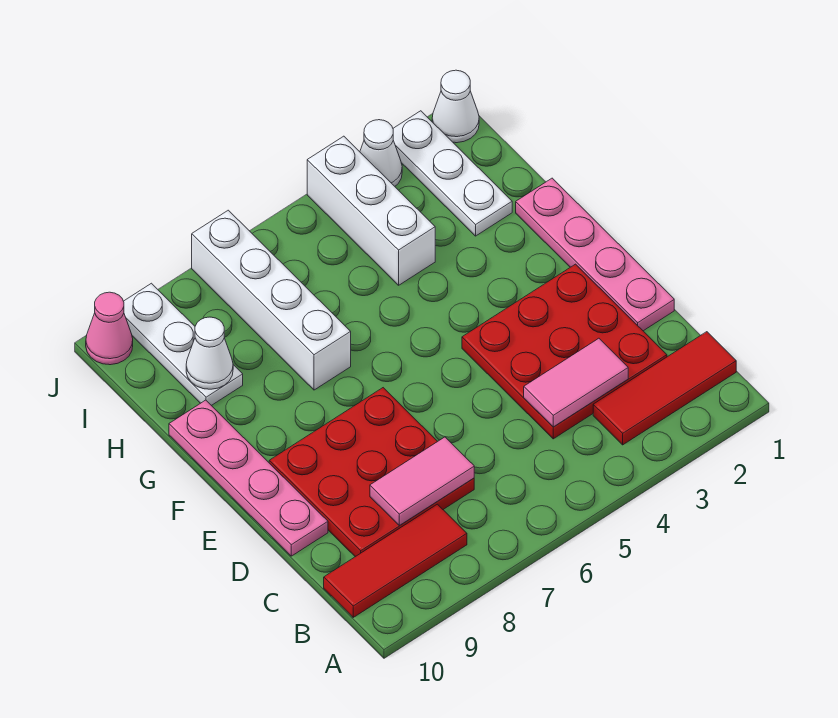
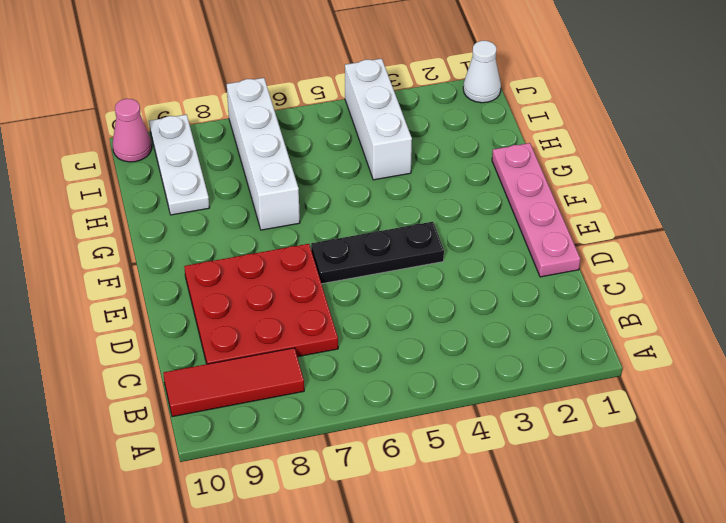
black 1x3 plate [311,222,444,284] -> red 3x3 plate [462,264,667,439]
none -> red 1x3 tile [593,332,736,445]
none -> pink 1x4 plate [169,400,328,556]
none -> white 1x3 plate [393,111,512,236]

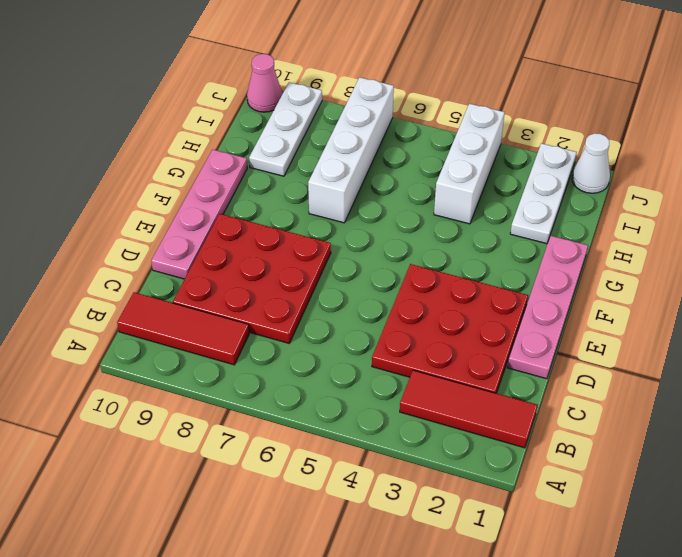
none -> white 1x1 cone [360,120,402,186]
none -> pink 1x2 tile [524,338,628,427]
none -> pink 1x2 tile [370,437,474,526]

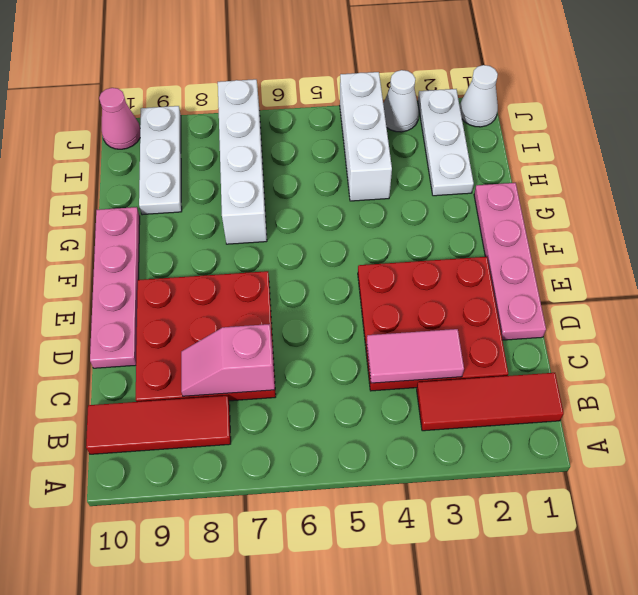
pink 1x2 slope [181,324,275,396] -> pink 1x2 tile [370,437,474,526]
none -> white 1x1 cone [186,317,233,389]

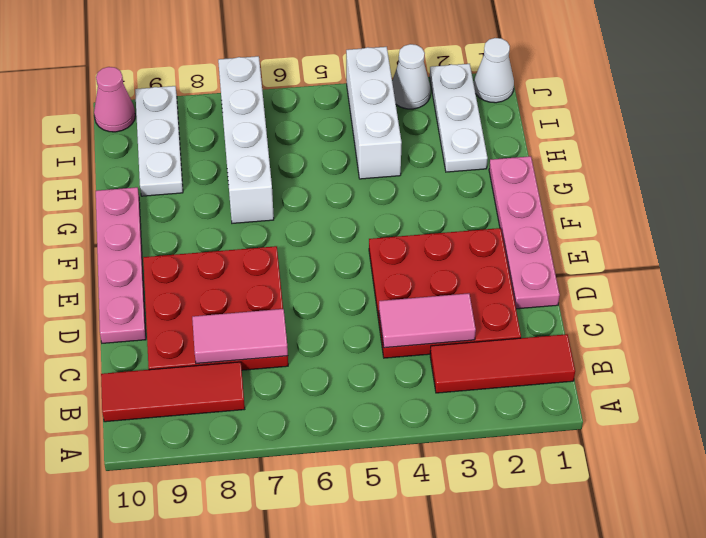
none -> white 1x1 cone [186,317,233,389]

